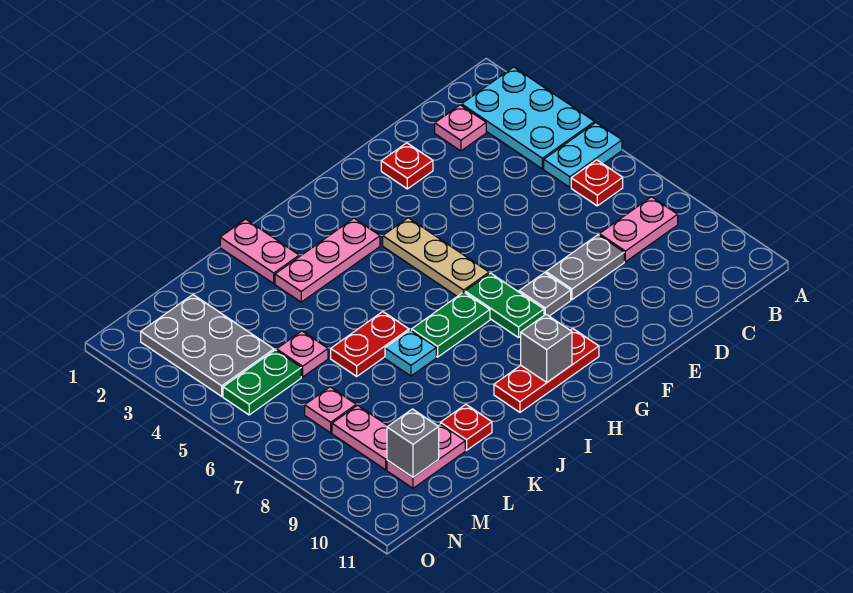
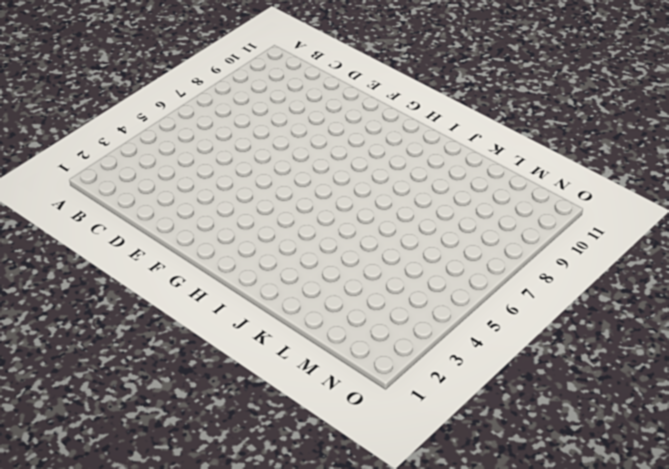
none -> cyan 2x3 plate [461,67,595,169]
none -> cyan 1x2 plate [544,123,622,187]
none -> red 1x1 plate [571,160,623,206]

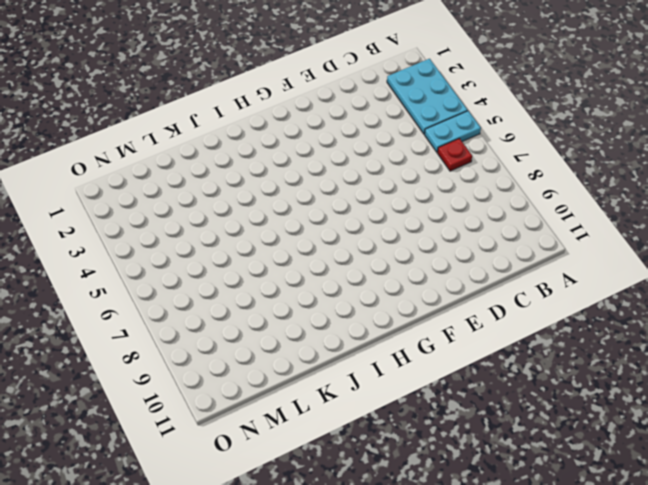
none -> pink 1x2 plate [599,197,678,262]
none -> pink 1x1 plate [435,105,486,151]
none -> grey 1x2 plate [546,235,624,300]

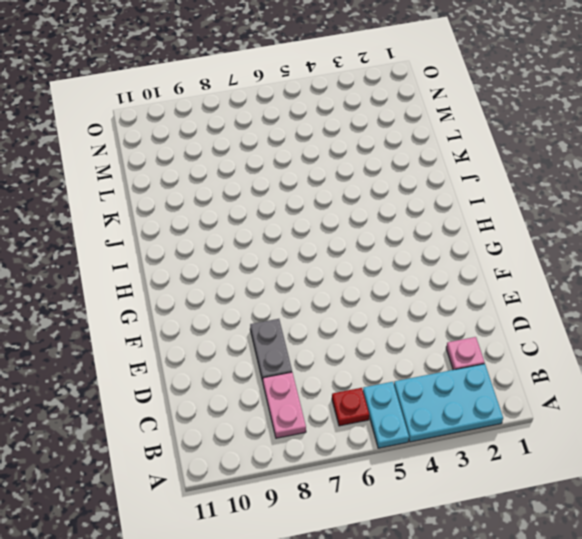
none -> red 1x1 plate [381,143,433,189]
none -> grey 1x1 plate [519,273,571,316]
none -> tan 1x3 plate [383,218,489,296]

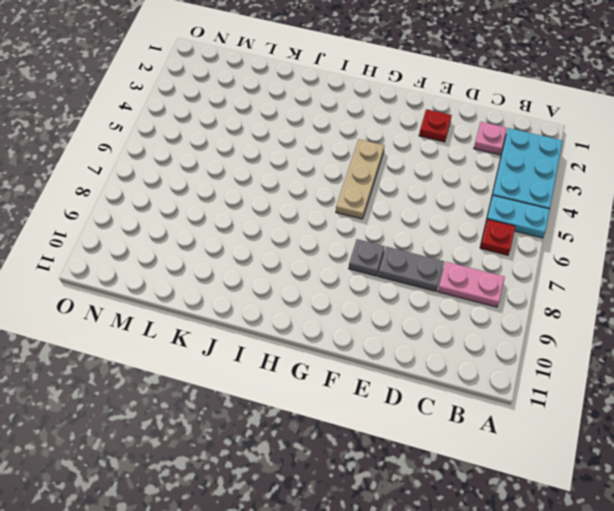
none -> green 1x2 plate [465,273,544,338]
none -> red 1x3 plate [494,329,599,412]
none -> pink 1x3 plate [275,218,380,302]

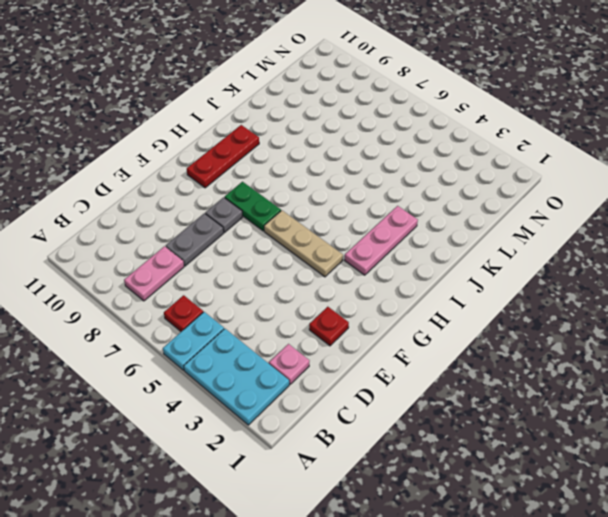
none -> green 1x2 plate [412,292,490,357]
none -> pink 1x2 plate [220,219,299,284]
none -> red 1x2 plate [331,312,409,376]

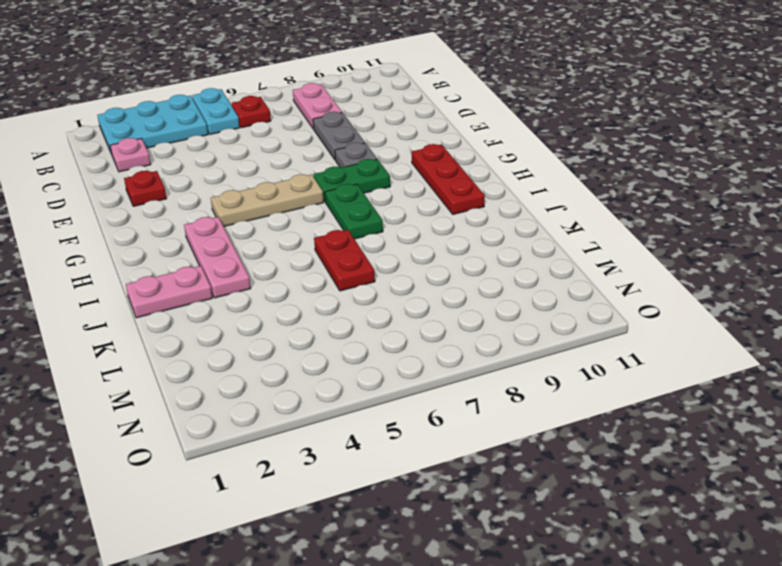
none -> cyan 1x1 plate [385,330,436,376]
none -> red 1x1 plate [440,404,492,450]
none -> pink 1x1 plate [277,331,328,377]

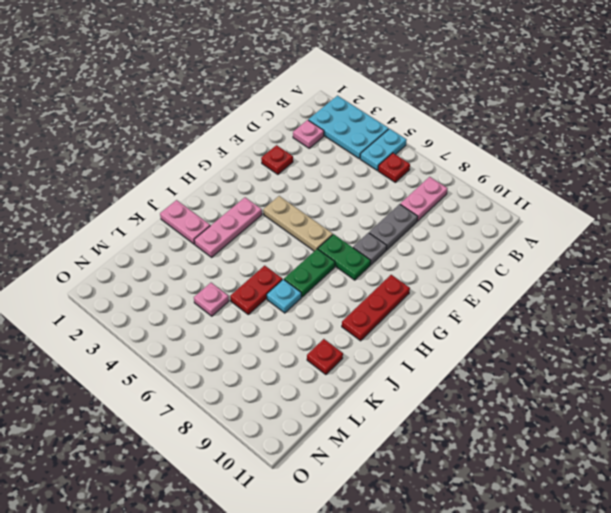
none -> pink 1x2 plate [387,423,465,488]
none -> grey 2x3 plate [141,295,274,396]
none -> green 1x2 plate [223,350,301,415]

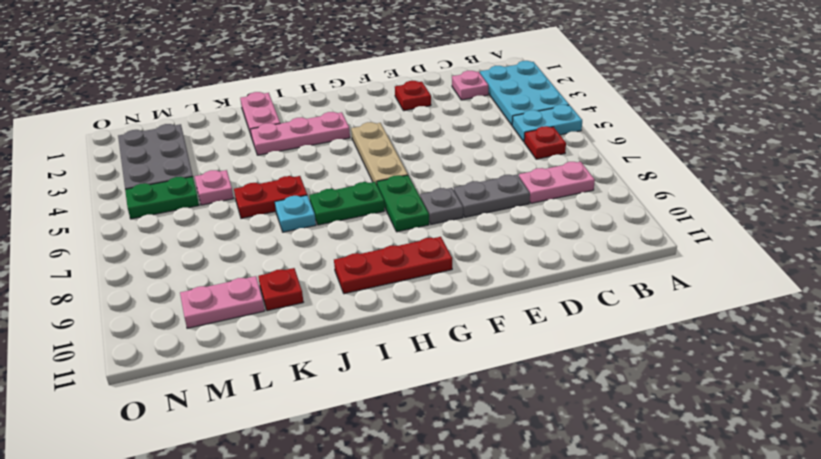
none -> pink 1x1 plate [305,387,356,433]
none -> pink 1x2 plate [332,405,388,470]
none -> grey 1x1 brick [521,314,572,382]

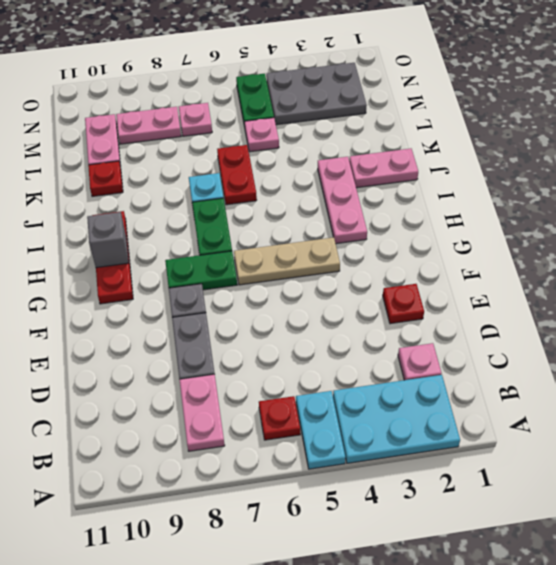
none -> grey 1x1 brick [387,409,439,477]

